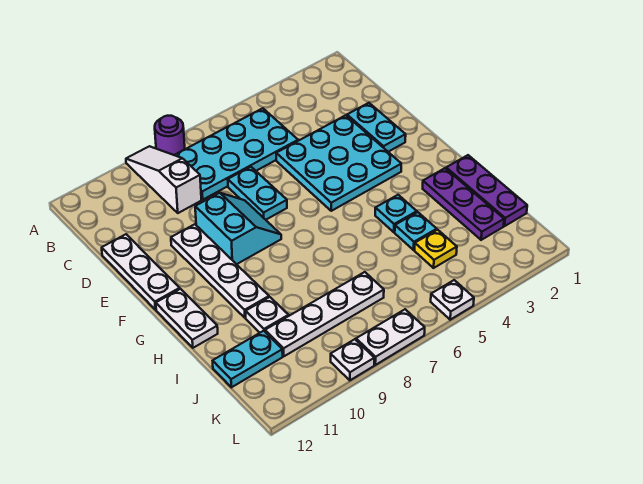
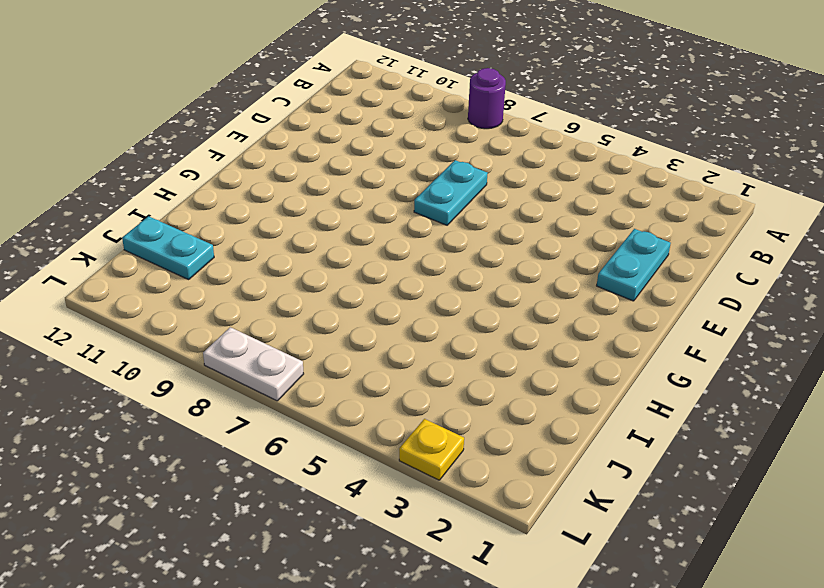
yellow 1x1 plate [399,419,464,480] -> yellow 1x1 plate moved to [415,230,457,268]
none -> white 1x3 slope [126,146,201,213]
none -> cyan 2x4 plate [175,108,298,200]
none -> cyan 3x3 plate [276,115,401,211]

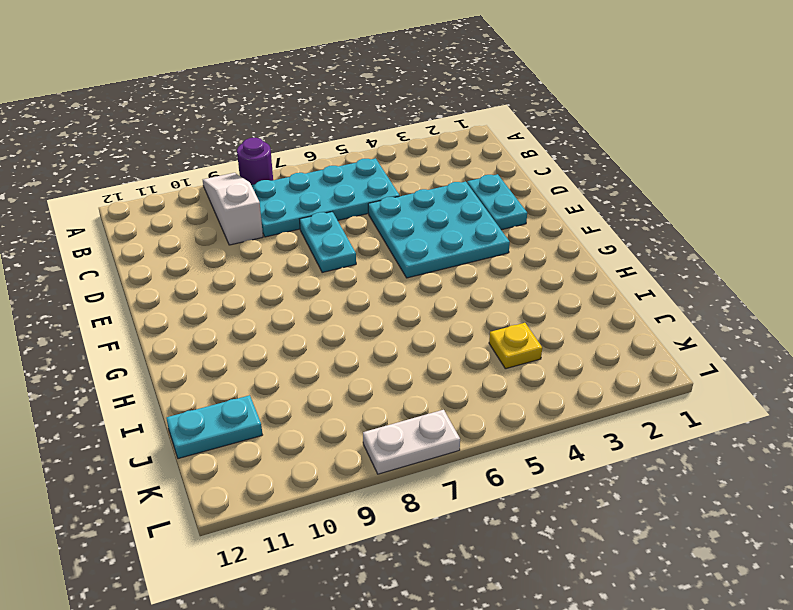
none -> white 1x3 plate [102,234,180,310]
none -> cyan 2x2 slope [195,193,281,264]
none -> white 1x4 plate [171,224,269,318]

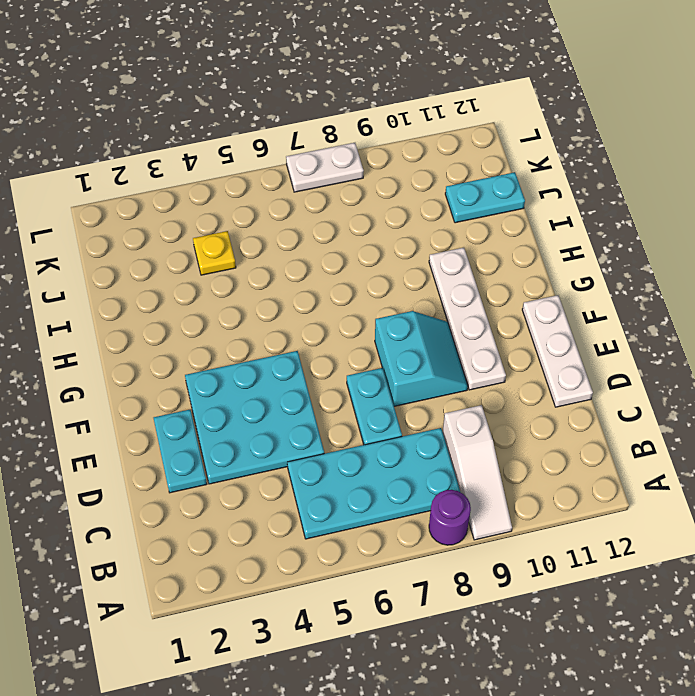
cyan 2x2 slope [375,311,468,406] -> cyan 2x2 slope turned to [195,193,281,264]
none -> white 1x2 plate [156,289,218,348]
none -> purple 1x3 plate [446,155,527,226]
none -> purple 1x3 plate [423,168,504,240]

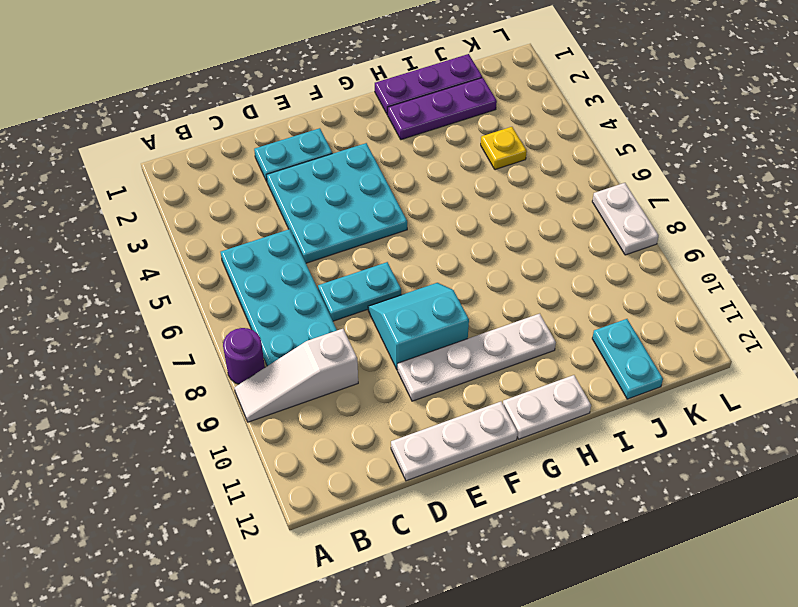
none -> cyan 1x1 plate [375,195,417,232]
none -> cyan 1x1 plate [395,212,437,250]
none -> white 1x1 plate [246,297,289,333]

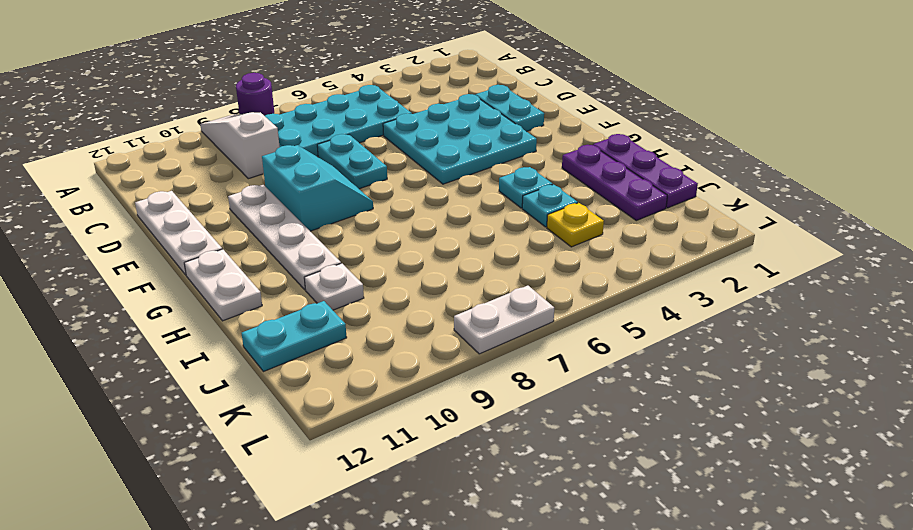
none -> white 1x4 plate [265,272,384,356]
none -> white 1x1 plate [431,280,474,320]
none -> white 1x1 plate [331,339,374,380]

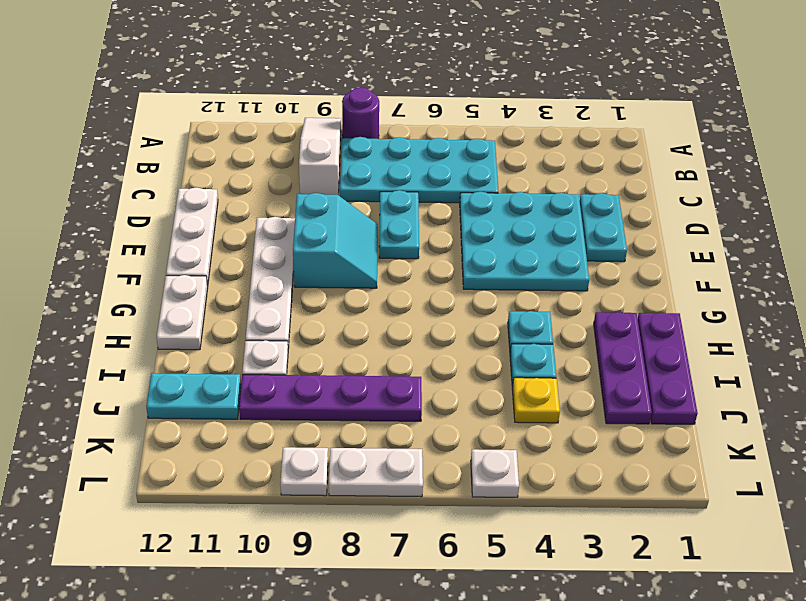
purple 1x4 plate [239,375,422,421] -> white 1x4 plate [265,272,384,356]

